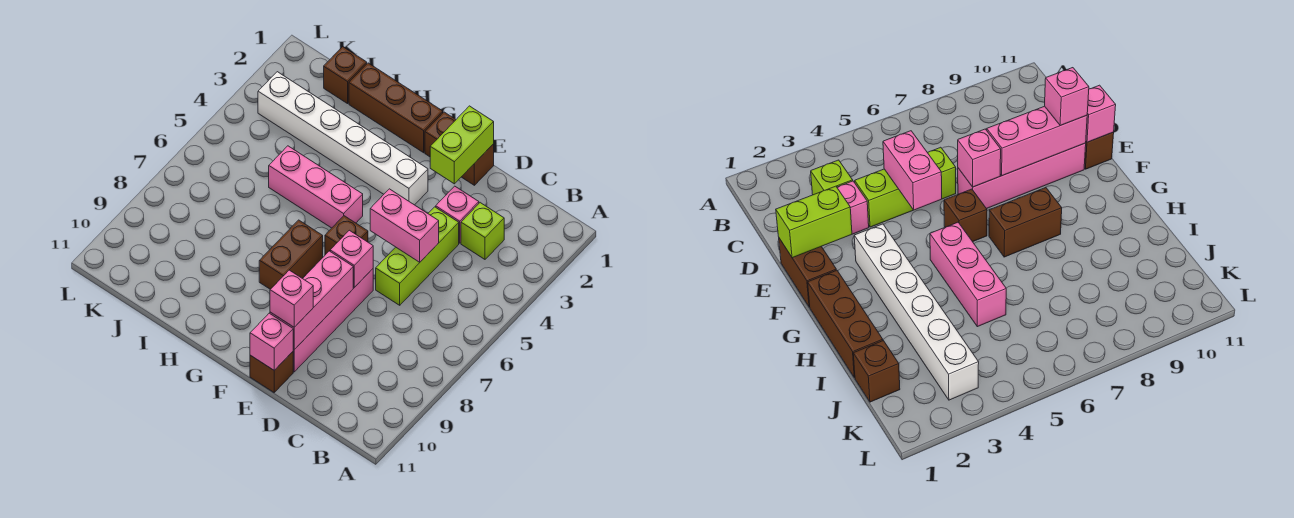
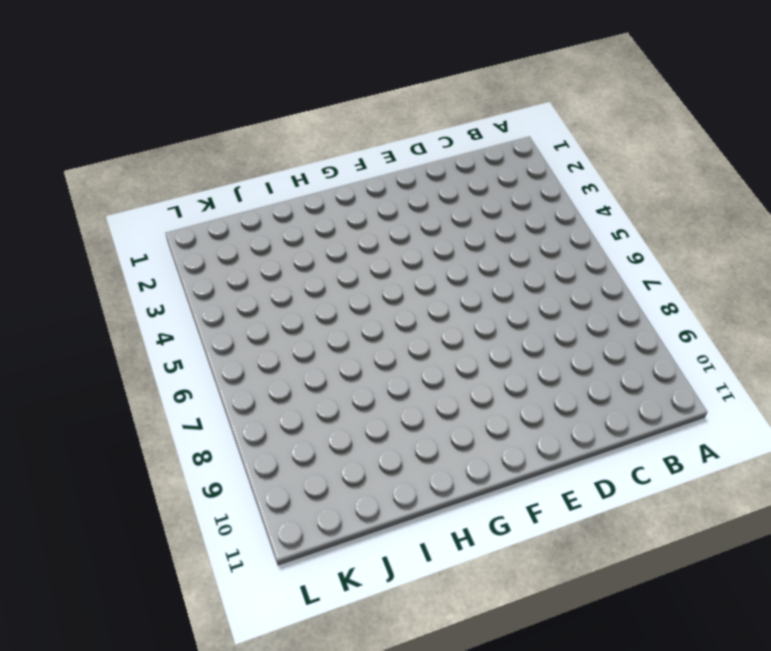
none -> lime 1x1 brick [461,203,504,259]
none -> pink 1x1 brick [436,186,479,243]
none -> lime 1x3 brick [376,207,459,305]

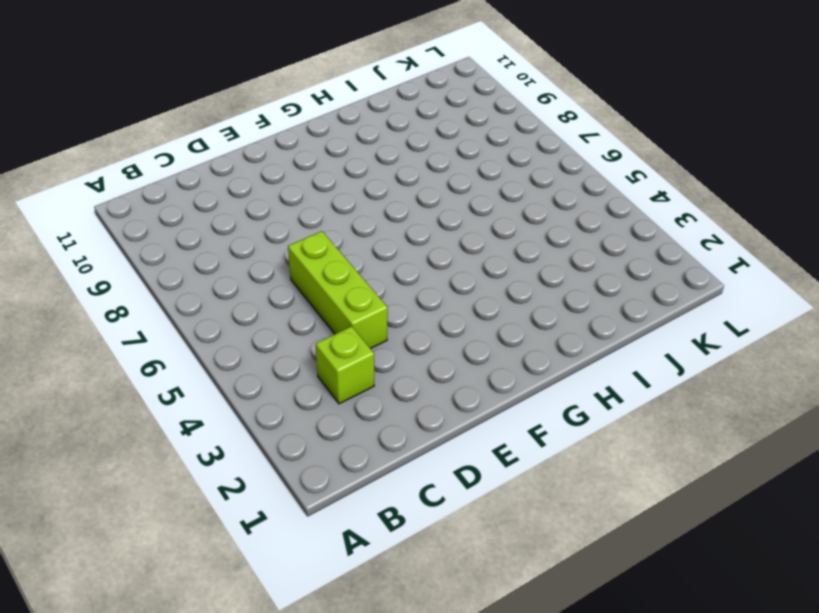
none -> pink 1x1 brick [436,186,479,243]
none -> brown 1x2 brick [425,112,494,185]
none -> pink 1x4 brick [293,269,373,372]

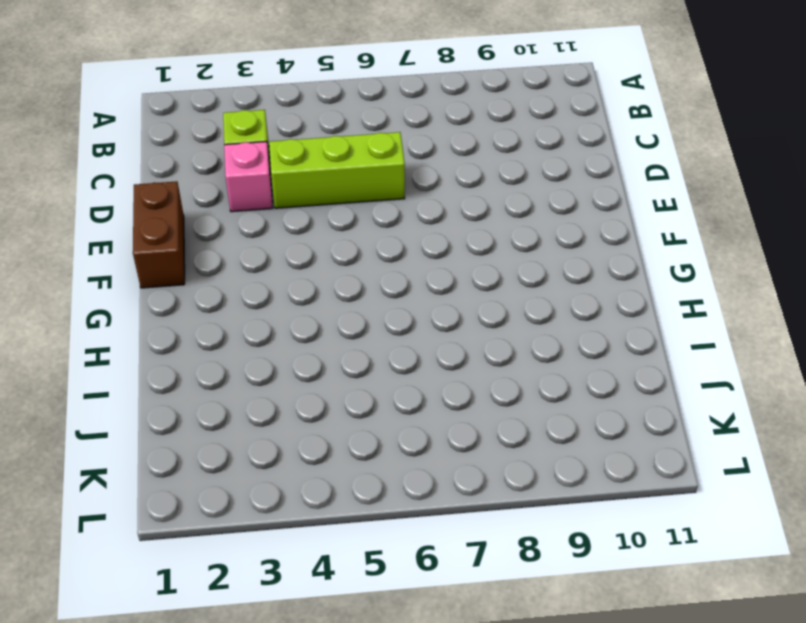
none -> pink 1x4 brick [293,269,373,372]
none -> brown 1x1 brick [250,352,293,392]
none -> white 1x6 brick [258,72,428,205]

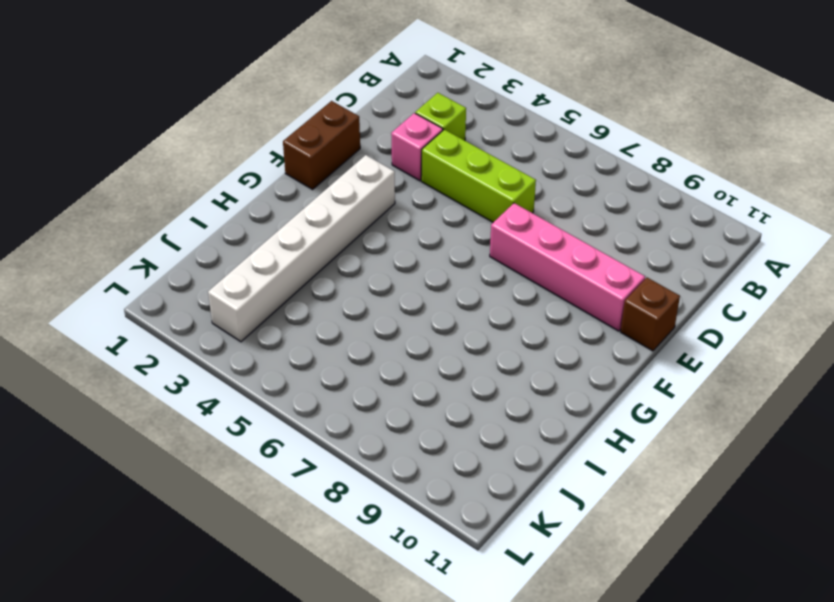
none -> brown 1x1 brick [325,216,368,255]
none -> brown 1x3 brick [349,63,443,153]
none -> pink 1x3 brick [269,146,363,228]

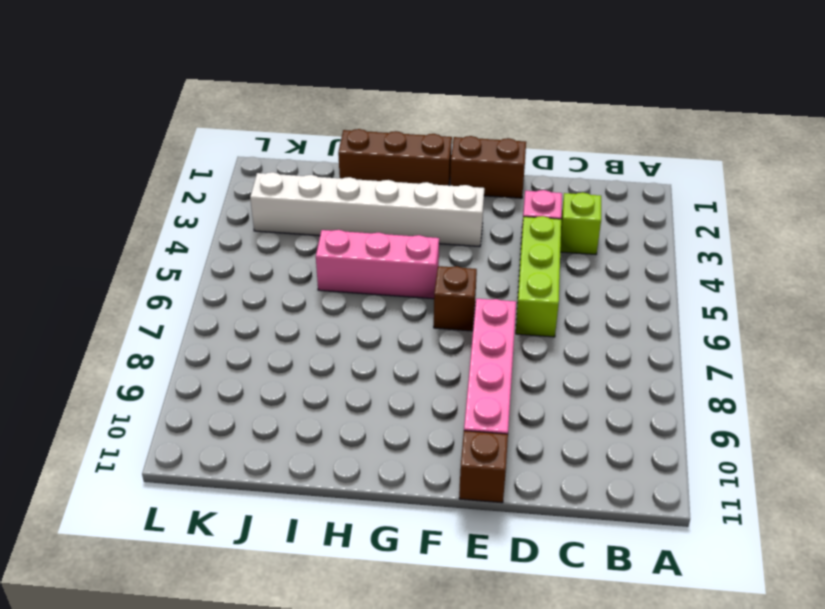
none -> brown 1x2 brick [259,220,323,289]
none -> brown 1x1 brick [324,47,367,104]
none -> pink 1x2 brick [370,189,439,262]

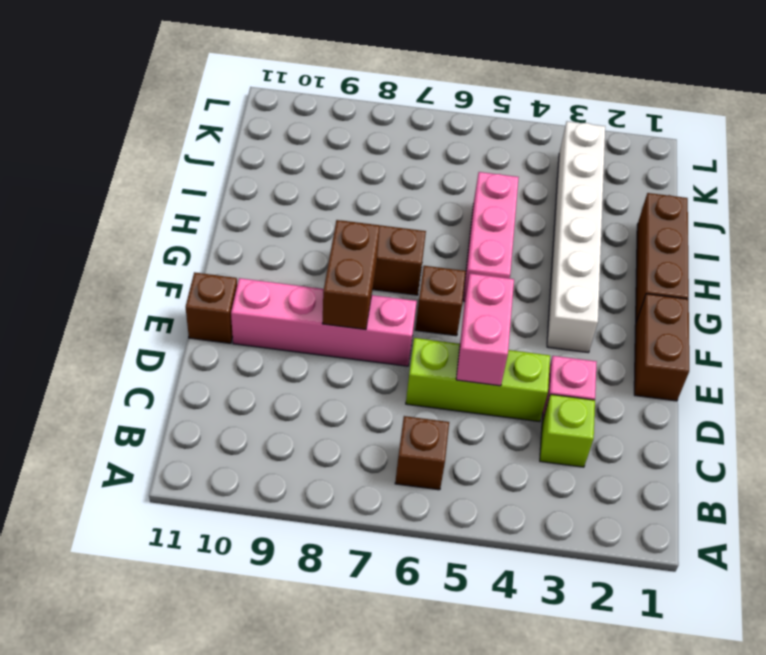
brown 1x1 brick [395,416,449,490] -> brown 1x1 brick moved to [324,47,367,104]
brown 1x2 brick [322,220,380,330] -> pink 1x3 brick [270,251,353,350]
none -> lime 1x2 brick [430,106,494,184]
none -> pink 1x1 brick [330,230,373,287]
none -> pink 1x1 brick [250,313,293,370]

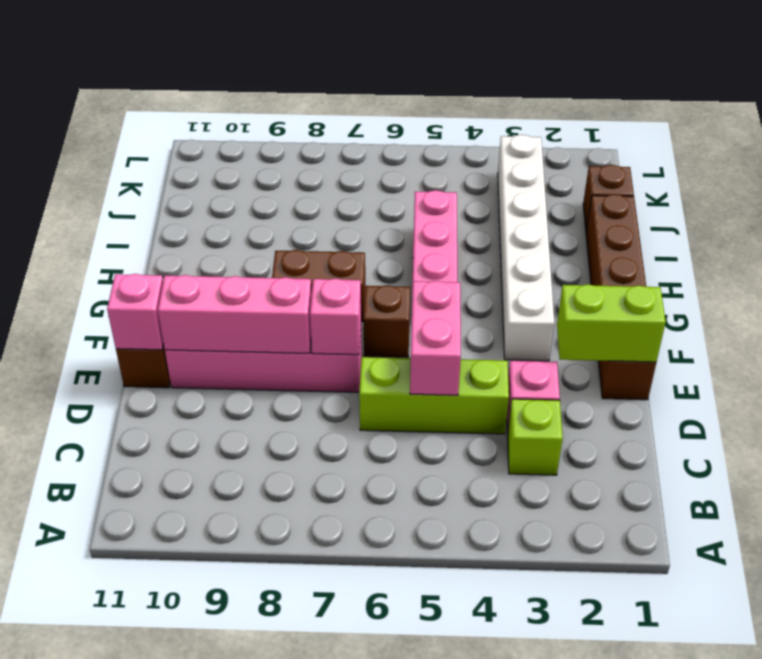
none -> pink 1x1 brick [270,270,313,327]

